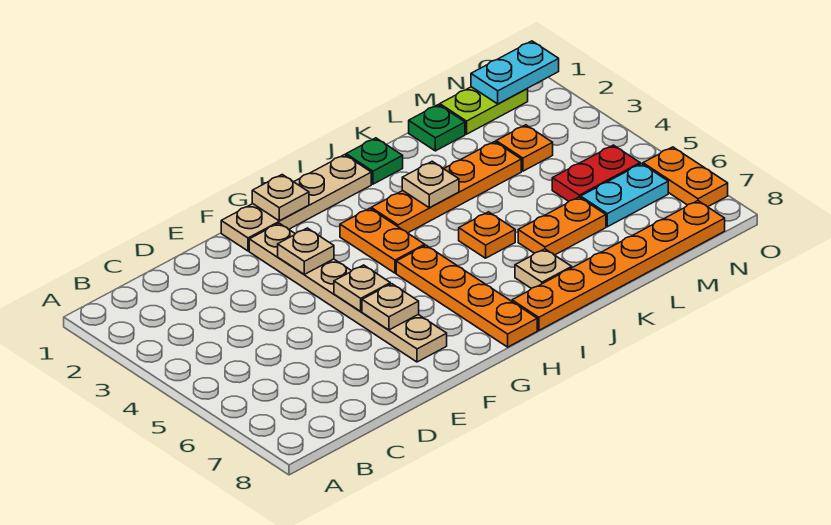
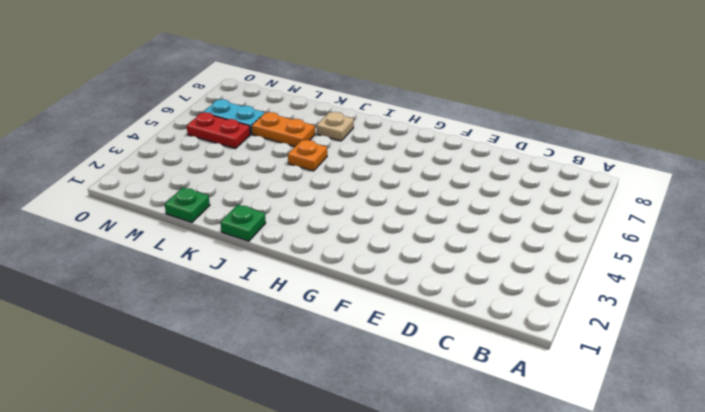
none -> tan 1x4 plate [221,155,371,251]
none -> tan 1x6 plate [249,223,447,362]
none -> orange 1x2 plate [340,208,425,273]

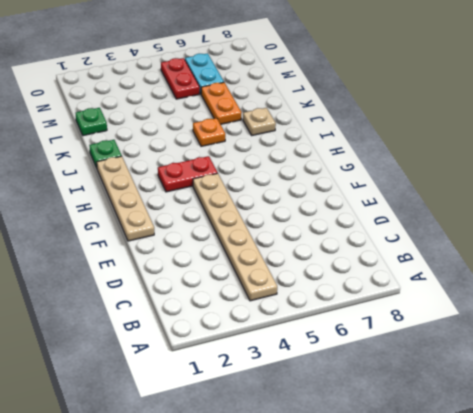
tan 1x6 plate [193,173,277,301] -> tan 1x6 plate turned to [249,223,447,362]
red 1x2 plate [158,156,217,192] -> orange 1x2 plate [340,208,425,273]
none -> orange 1x4 plate [396,245,537,347]
none -> orange 1x4 plate [371,142,521,233]
none -> orange 1x6 plate [512,201,725,330]

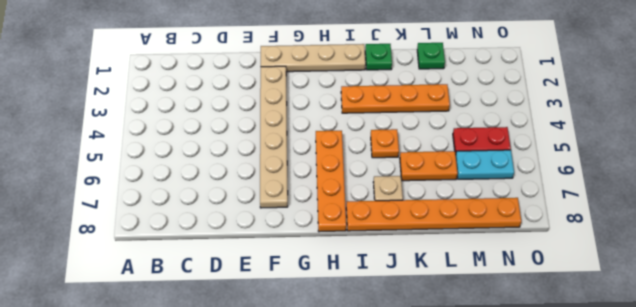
none -> orange 1x2 plate [340,208,425,273]
none -> lime 1x2 plate [440,87,528,134]
none -> orange 1x1 plate [496,125,553,171]

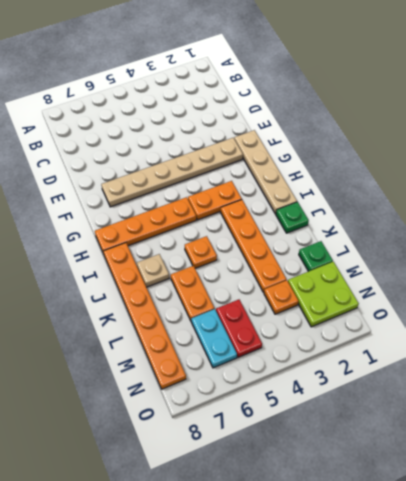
lime 2x2 plate [288,262,359,327] -> lime 1x2 plate [440,87,528,134]
none -> orange 1x2 plate [643,147,728,207]
none -> tan 1x1 plate [278,228,334,274]
none -> tan 1x1 plate [334,265,390,312]

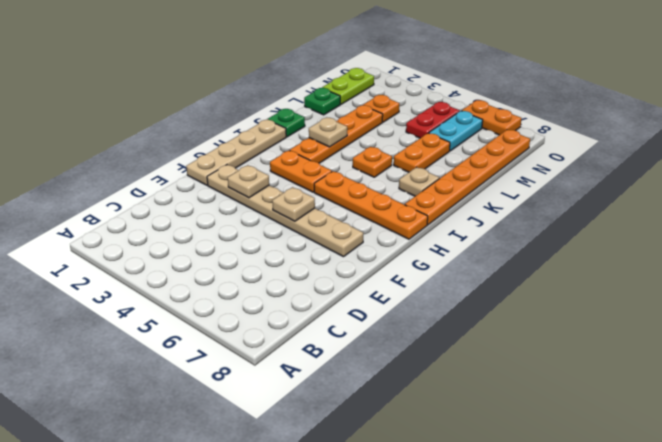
none -> tan 1x1 plate [362,284,419,330]
none -> tan 1x1 plate [252,175,309,221]
none -> cyan 1x2 plate [471,41,559,104]

